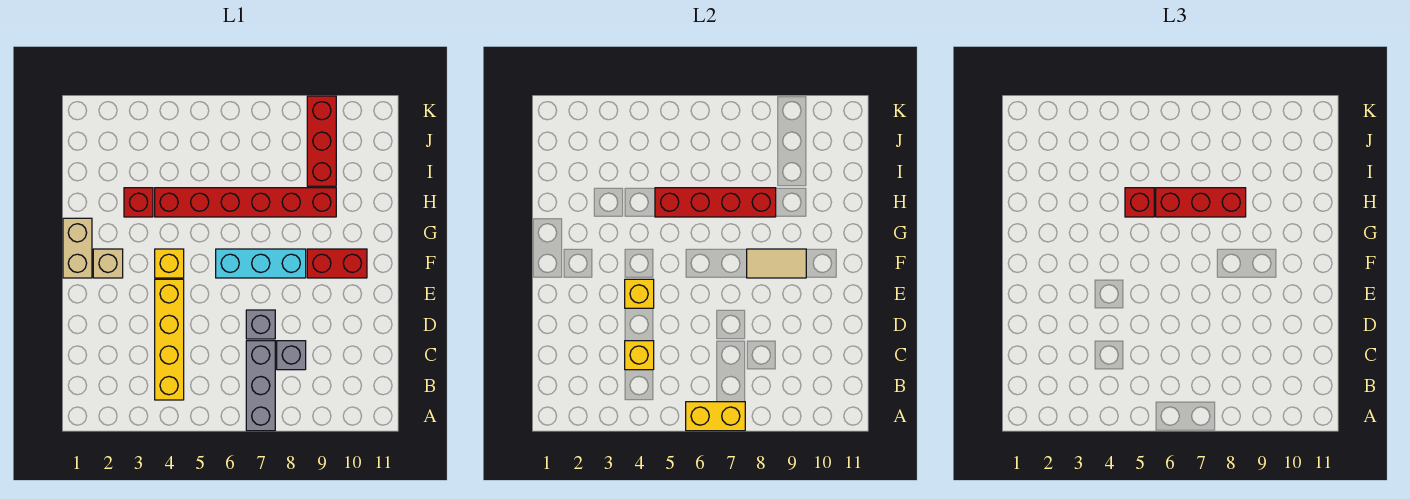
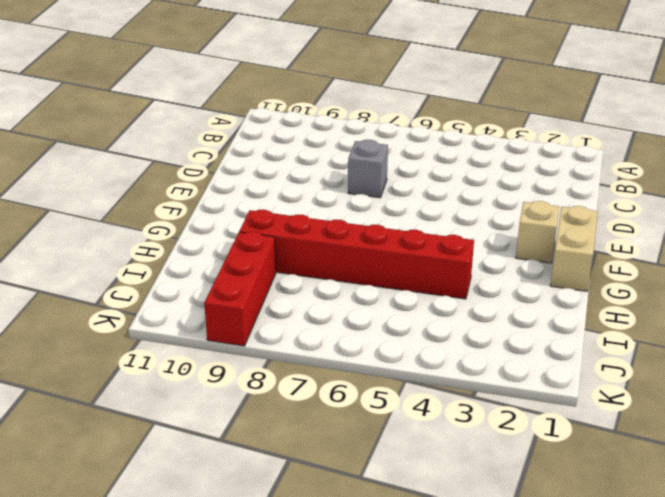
none -> grey 1x3 brick [246,341,275,431]
none -> yellow 1x4 brick [155,279,184,400]
none -> grey 1x1 brick [277,341,306,370]

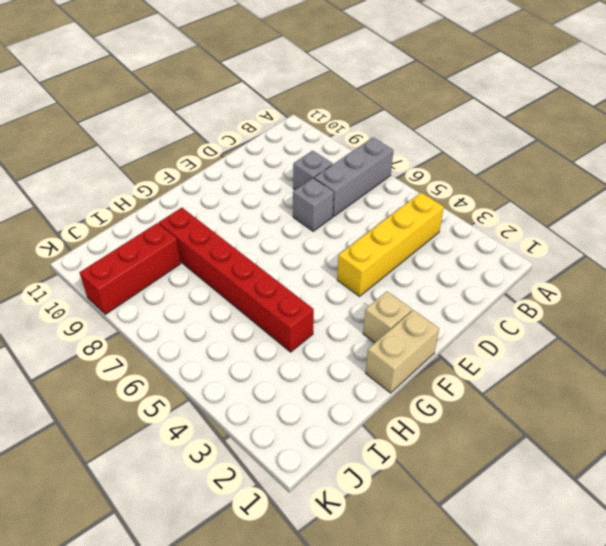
none -> yellow 1x1 brick [155,249,184,278]
none -> cyan 1x3 brick [216,249,306,278]
none -> red 1x2 brick [307,249,367,278]

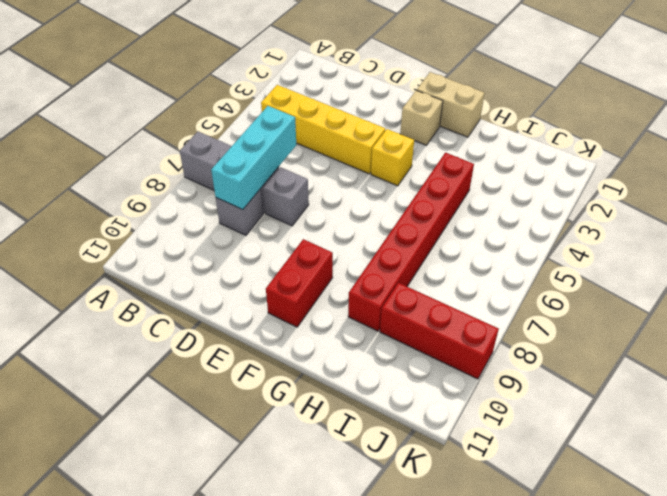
cyan 1x3 brick [211,106,296,210] -> cyan 1x3 brick moved to [216,249,306,278]
none -> red 1x1 brick [124,188,153,217]
none -> yellow 1x2 brick [686,402,745,431]
none -> yellow 1x1 brick [625,341,654,370]

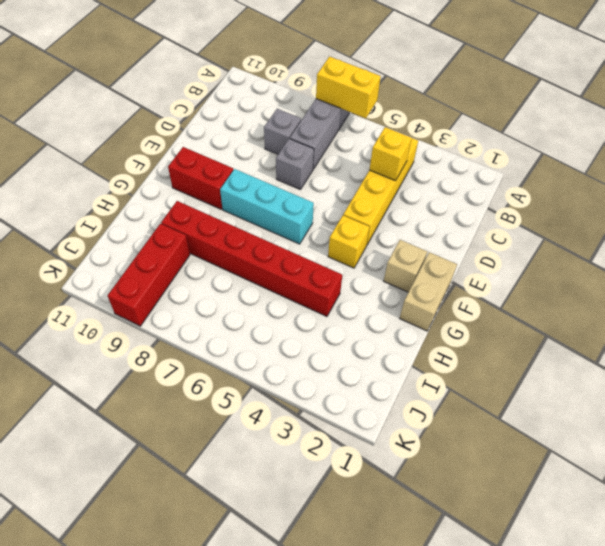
none -> red 1x1 brick [124,188,153,217]
none -> yellow 1x1 brick [625,279,654,308]
none -> tan 1x2 tile [747,249,806,278]

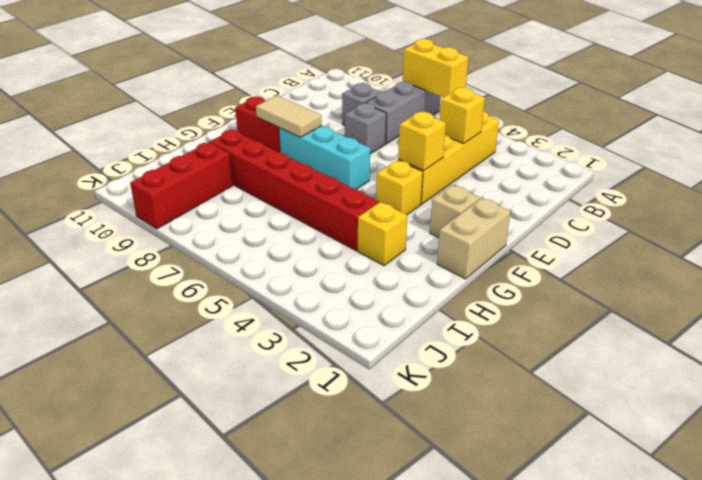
yellow 1x1 brick [358,202,407,266] -> red 1x1 brick [124,188,153,217]
none -> red 1x4 brick [655,188,776,217]
none -> red 1x1 brick [1125,188,1154,217]
none -> red 1x3 brick [1156,188,1246,217]

